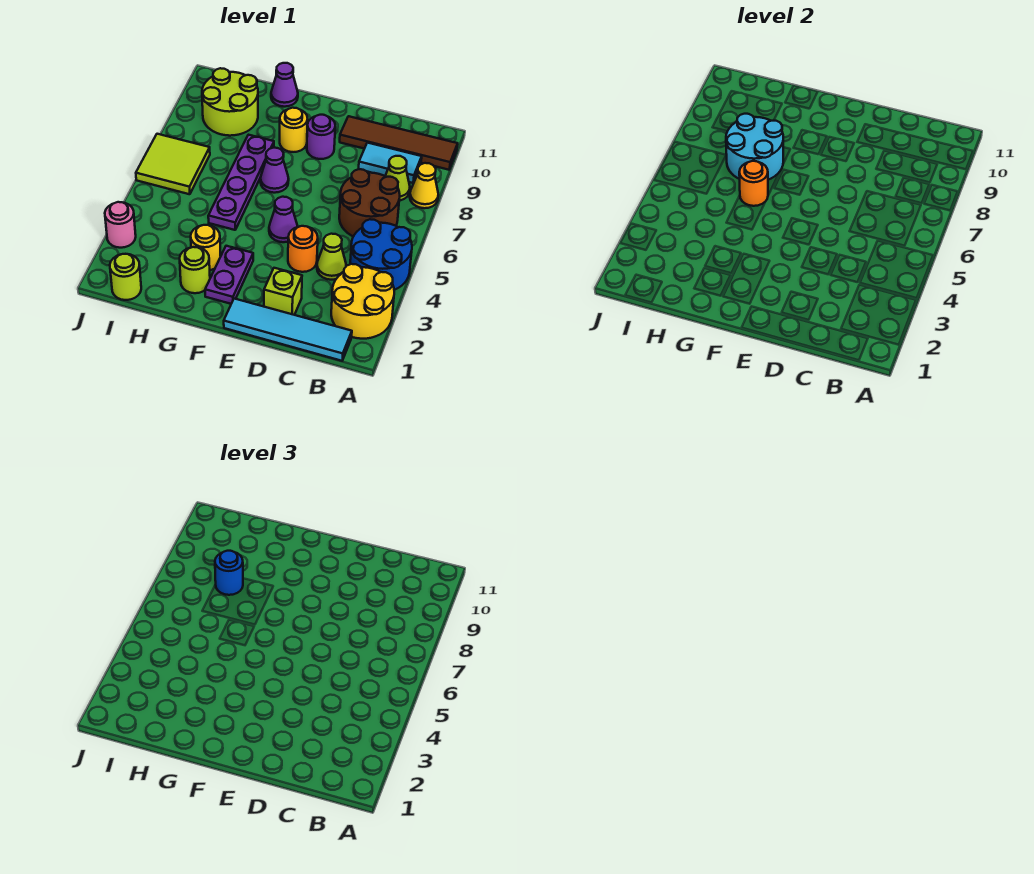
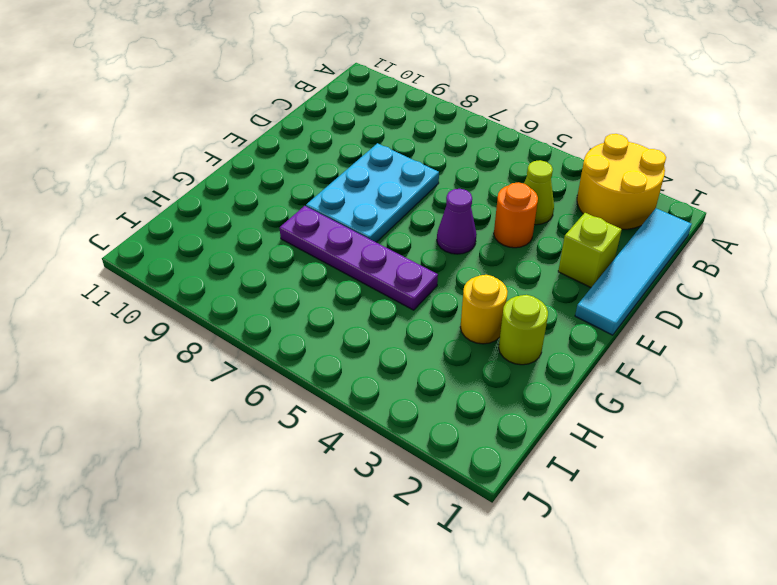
cyan 2x3 plate [306,143,439,242] -> purple 1x1 cone [261,148,289,193]
none -> blue 2x2 round brick [350,219,412,290]
none -> yellow 1x1 cone [410,163,438,208]
none -> brown 1x4 tile [340,116,458,170]

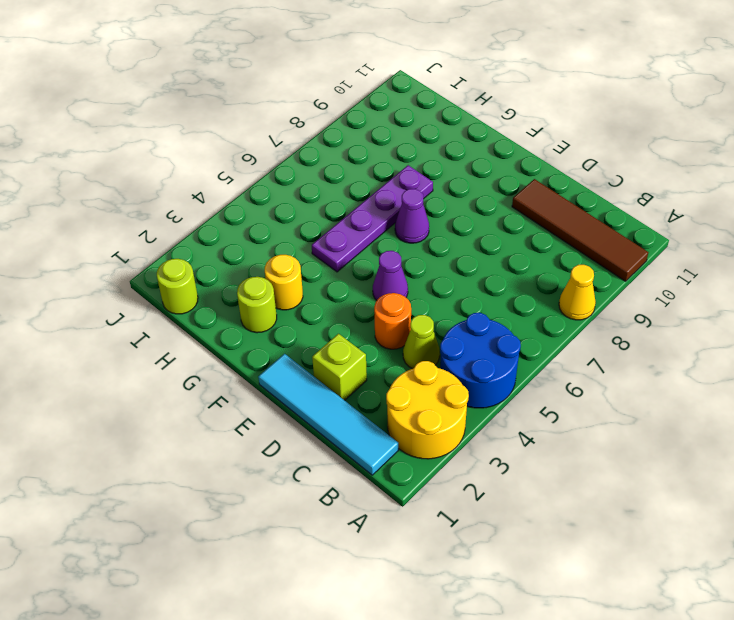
none -> brown 2x2 round brick [339,169,400,236]
none -> lime 1x1 cone [385,156,410,201]
none -> cyan 1x2 tile [359,143,422,183]

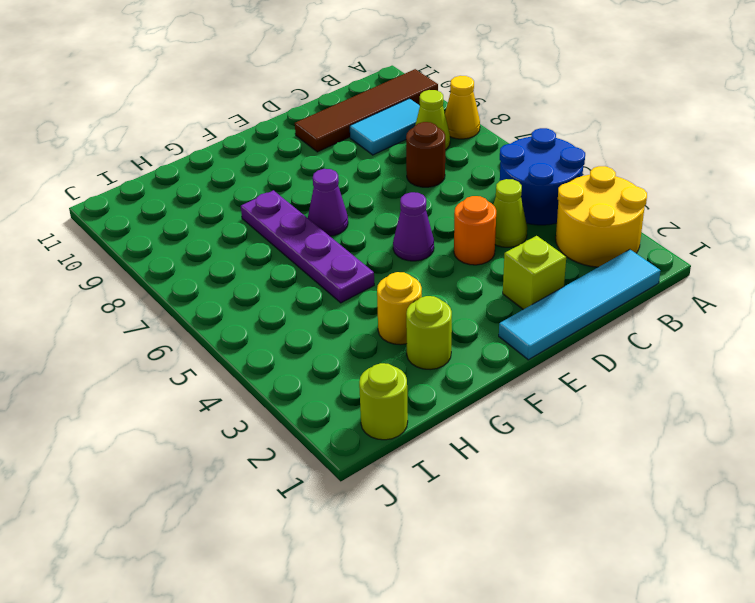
brown 1x1 round brick [406,122,445,187] -> brown 2x2 round brick [339,169,400,236]
none -> purple 1x1 round brick [307,115,335,159]
none -> purple 1x2 plate [205,246,253,304]
none -> yellow 1x1 round brick [280,108,308,152]

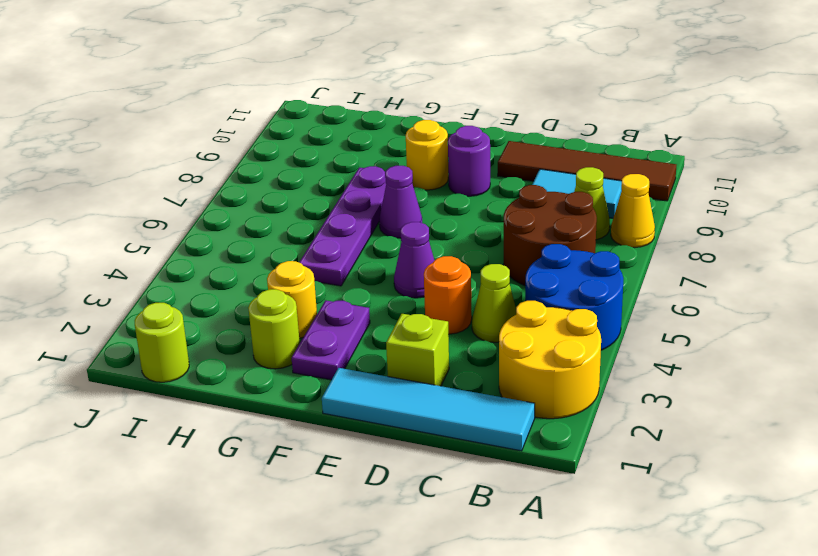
none -> purple 1x1 cone [271,63,298,107]
none -> lime 2x2 round brick [202,68,258,136]
none -> lime 2x2 tile [136,134,210,194]

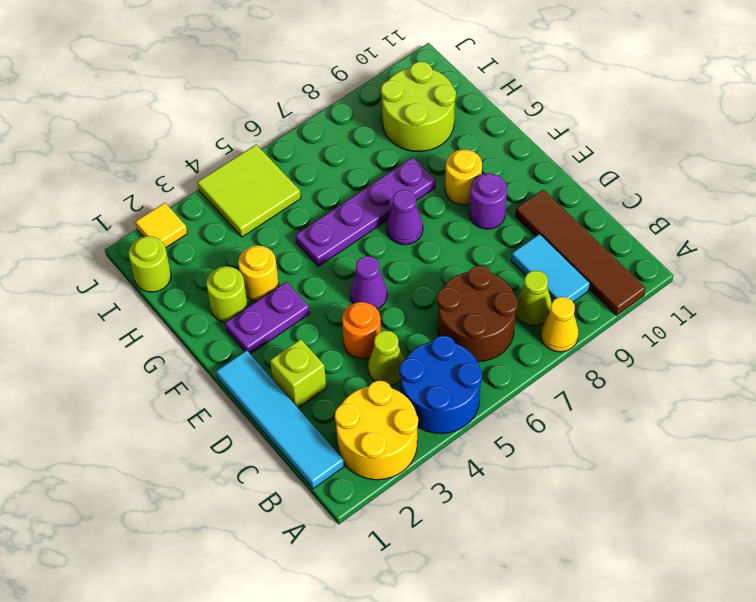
lime 2x2 tile [197,145,301,237] -> lime 2x2 tile moved to [136,134,210,194]
yellow 1x1 tile [135,203,187,248] -> none
none -> purple 1x1 cone [271,63,298,107]
none -> pink 1x1 round brick [105,202,136,248]
none -> orange 1x1 round brick [739,161,768,206]

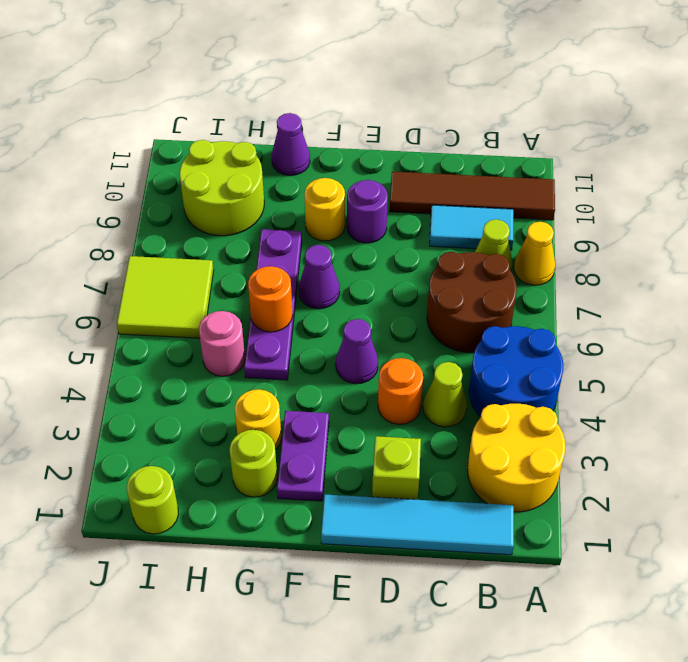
pink 1x1 round brick [199,311,245,376] -> pink 1x1 round brick moved to [105,202,136,248]
none -> cyan 2x2 round brick [726,114,783,180]
none -> blue 1x1 round brick [215,551,243,595]

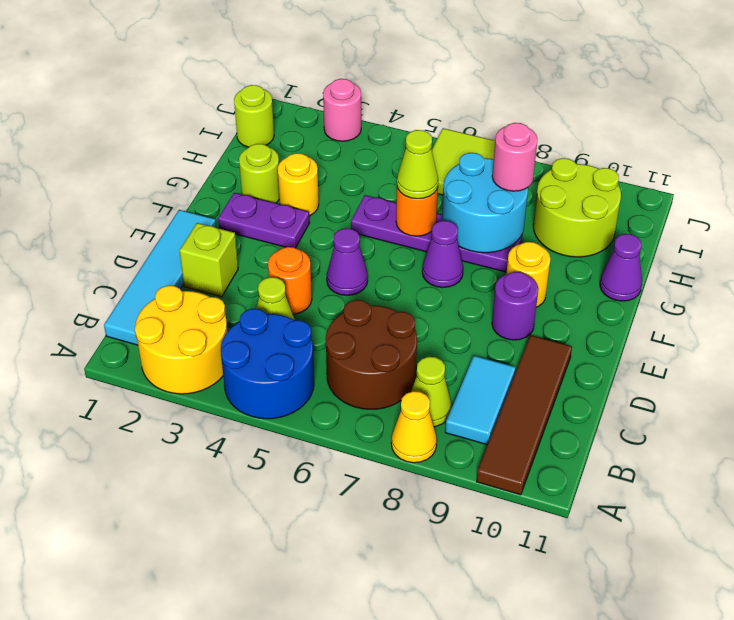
lime 1x1 cone [397,130,438,199] -> none
pink 1x1 round brick [492,123,537,191] -> blue 1x1 round brick [215,551,243,595]

